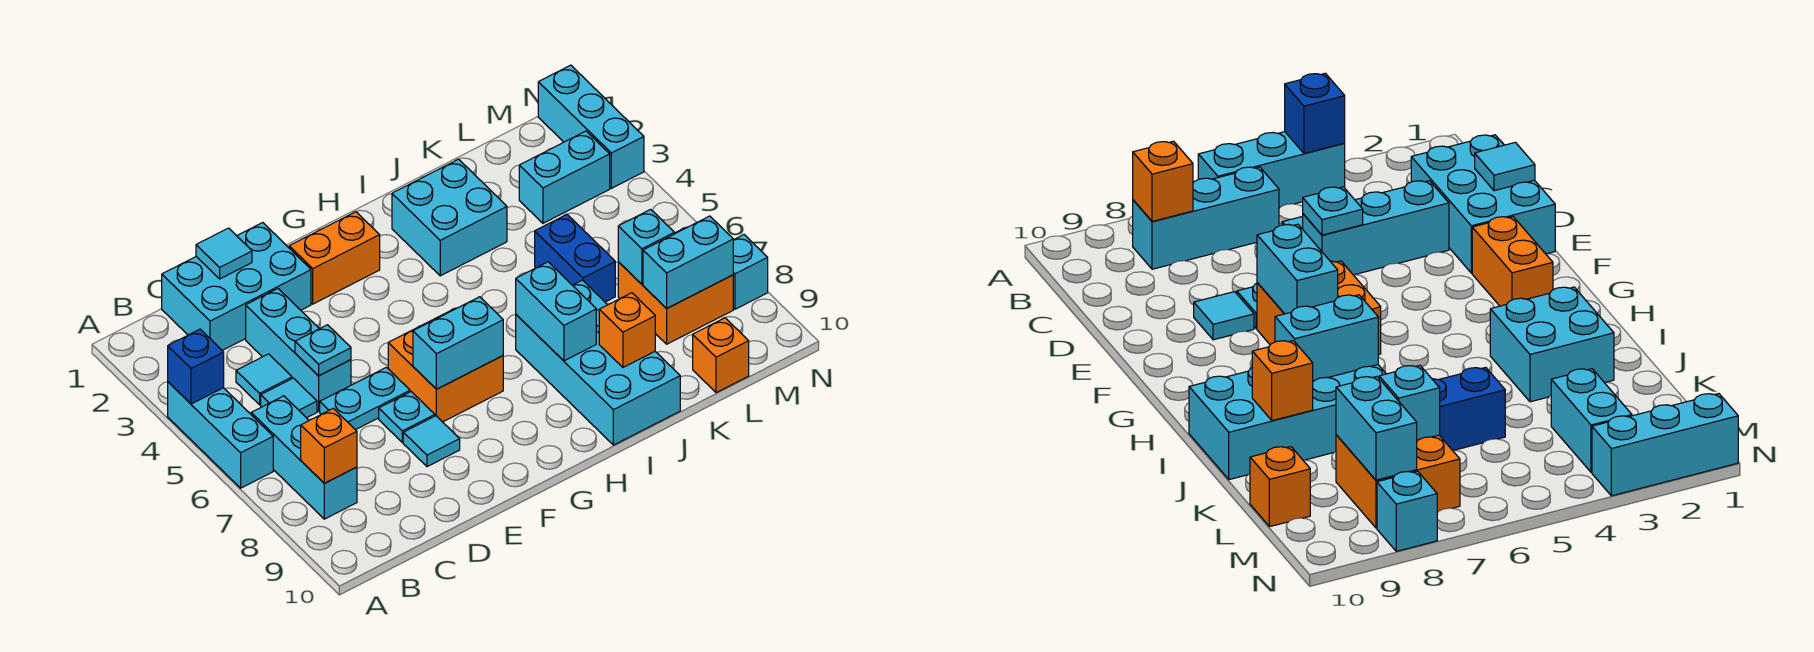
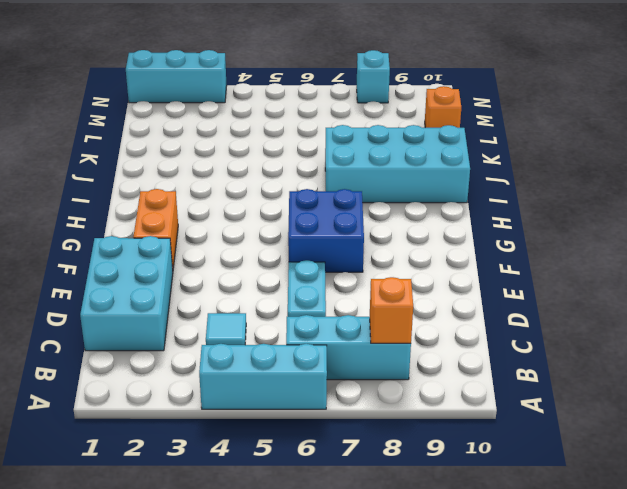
blue 2x2 brick [288,189,364,272] -> orange 2x2 brick [388,308,503,422]
none -> cyan 1x1 tile [261,378,317,418]
none -> cyan 1x3 brick [246,289,351,411]
none -> cyan 1x1 plate [379,392,435,442]

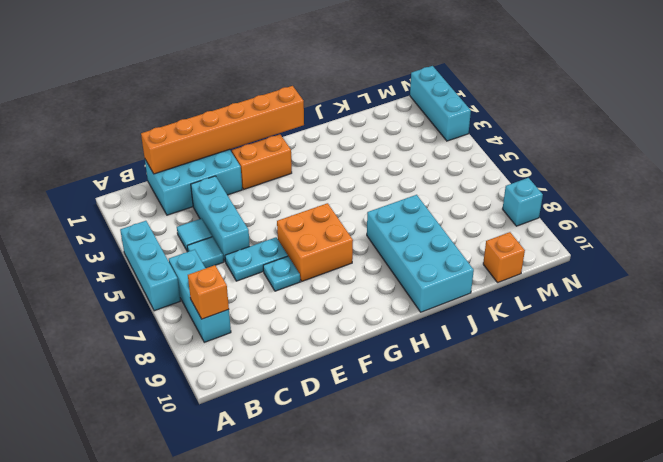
orange 1x6 brick [141,86,304,174] -> cyan 1x1 tile [196,228,252,279]
none -> cyan 1x1 tile [403,416,460,467]
none -> cyan 2x2 brick [392,159,507,276]
none -> blue 1x2 brick [535,214,615,302]

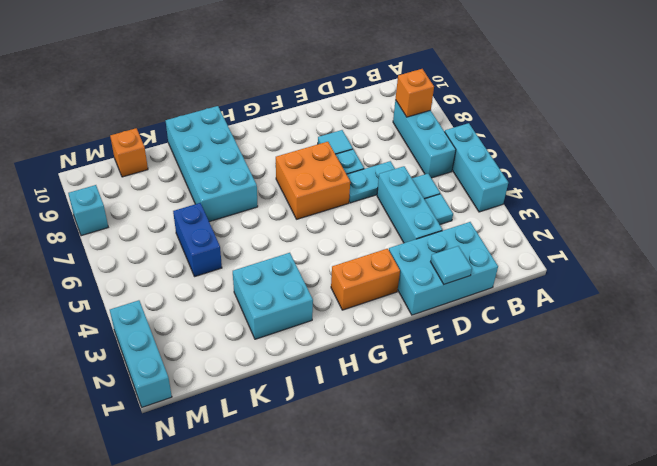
none -> cyan 1x2 brick [519,131,610,223]
none -> orange 2x2 brick [618,228,733,344]
none -> blue 1x1 brick [168,329,224,404]

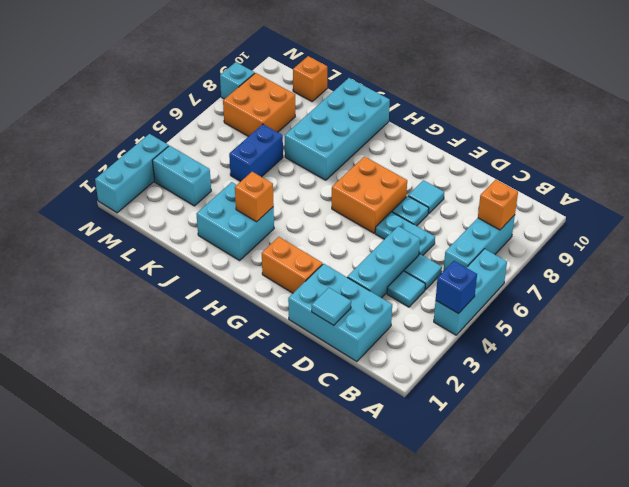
orange 1x1 brick [235,172,274,222] -> orange 1x1 brick moved to [599,293,655,367]
none -> cyan 1x1 plate [295,325,351,376]
none -> cyan 1x2 brick [413,297,503,389]
none -> cyan 1x2 brick [516,262,596,361]

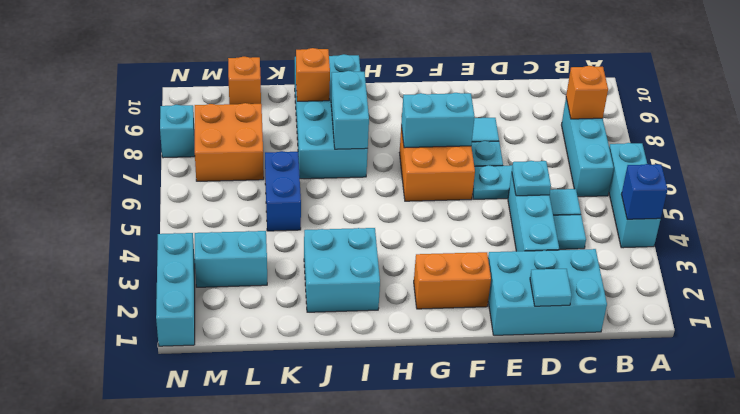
none -> cyan 1x1 brick [618,209,674,284]
none -> cyan 1x2 brick [643,216,733,308]

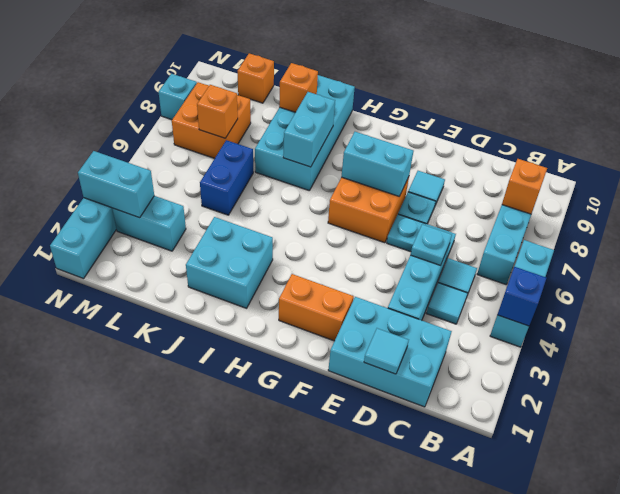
orange 1x1 brick [197,85,238,138] -> cyan 1x1 brick [618,209,674,284]
cyan 1x2 brick [78,151,154,218] -> cyan 1x2 brick moved to [643,216,733,308]

